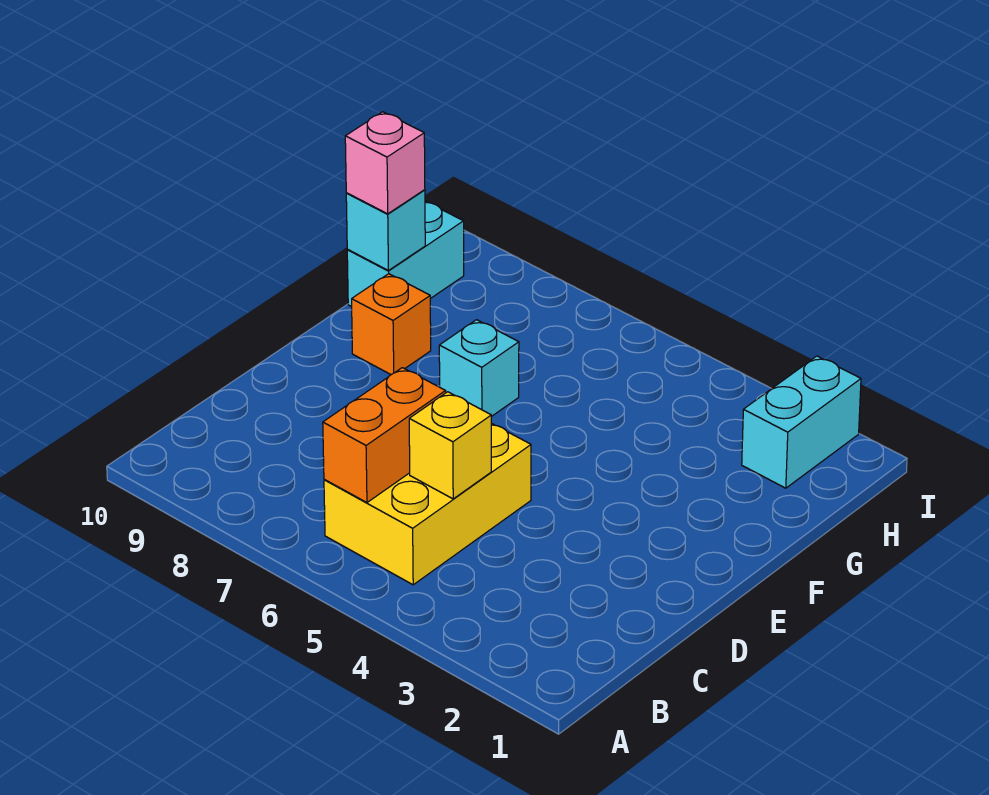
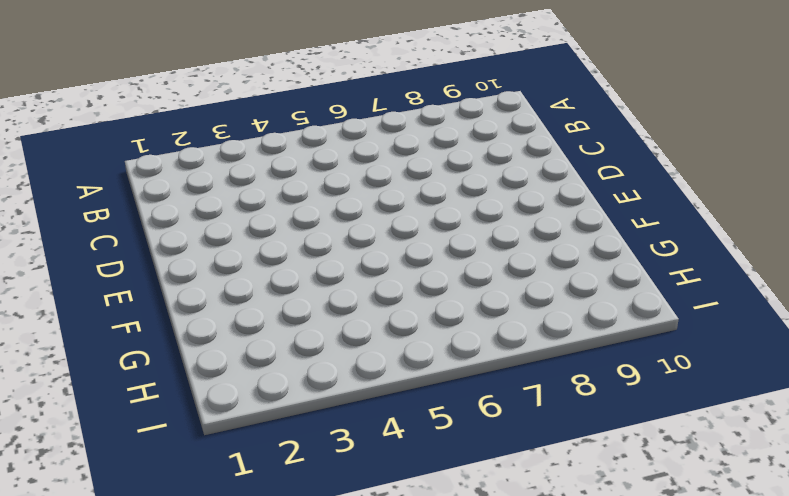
none -> yellow 2x3 brick [324,423,531,585]
none -> cyan 1x1 brick [439,320,519,417]

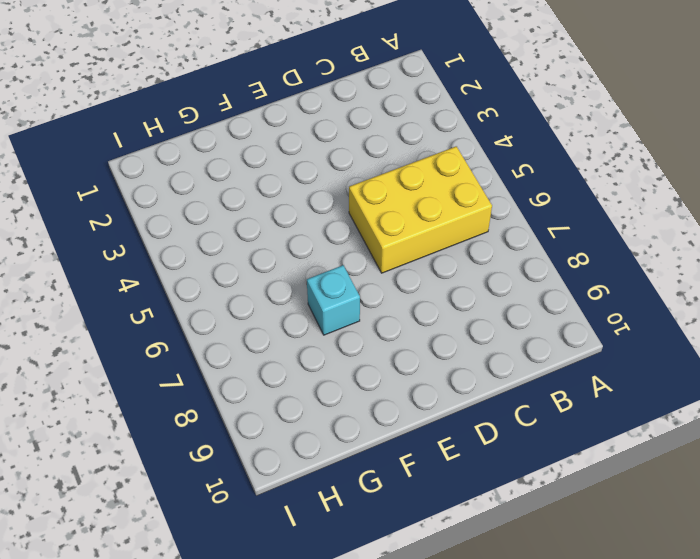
none -> orange 1x1 brick [352,274,431,375]
none -> cyan 1x2 brick [347,201,464,307]

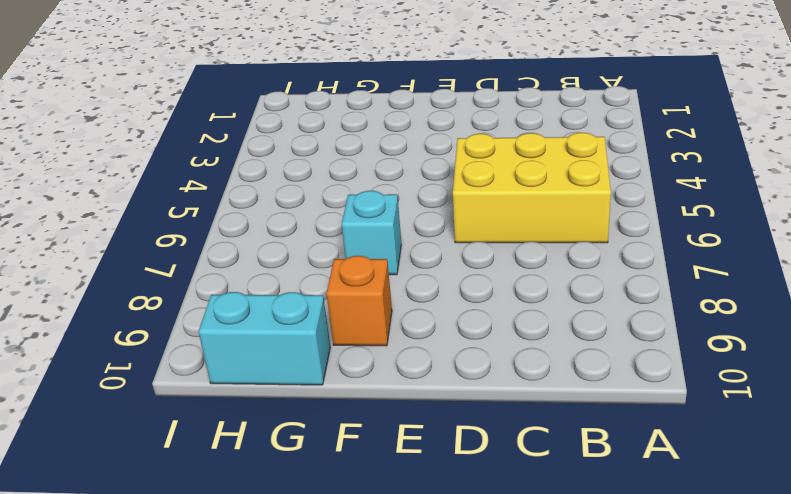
none -> cyan 1x2 brick [742,356,861,488]
none -> orange 1x2 brick [323,368,446,503]

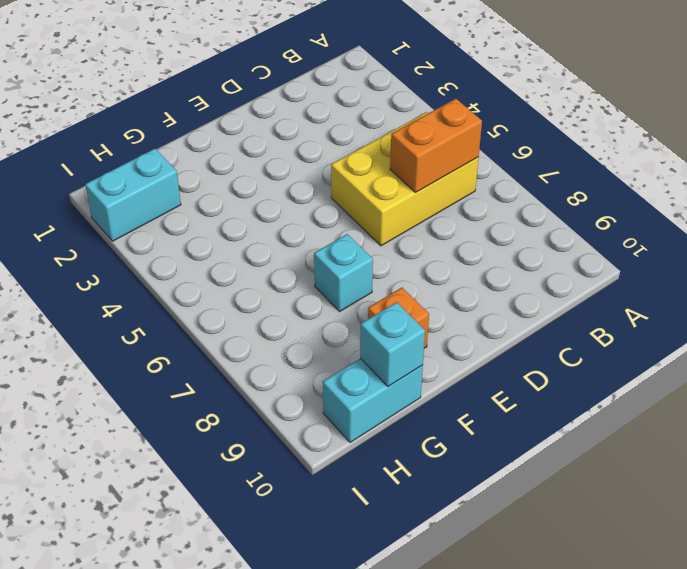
none -> yellow 1x1 brick [409,392,491,499]
none -> pink 1x1 brick [345,112,425,214]

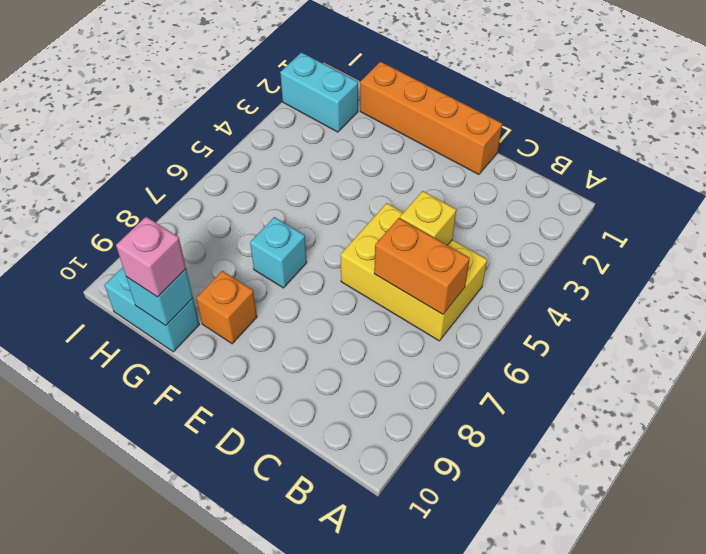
orange 1x4 brick [360,62,502,175] -> none

